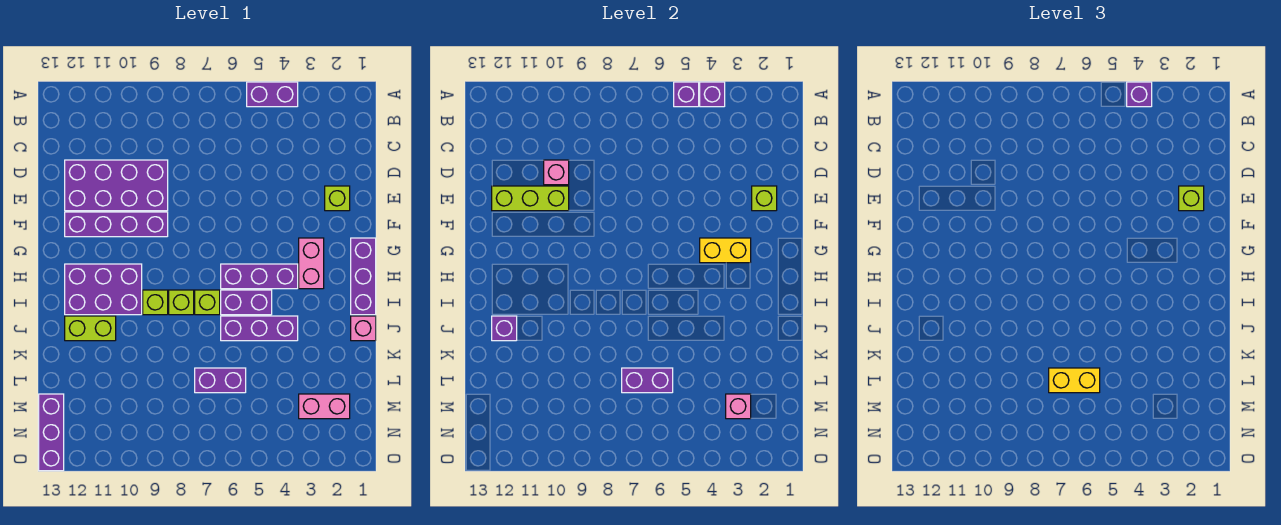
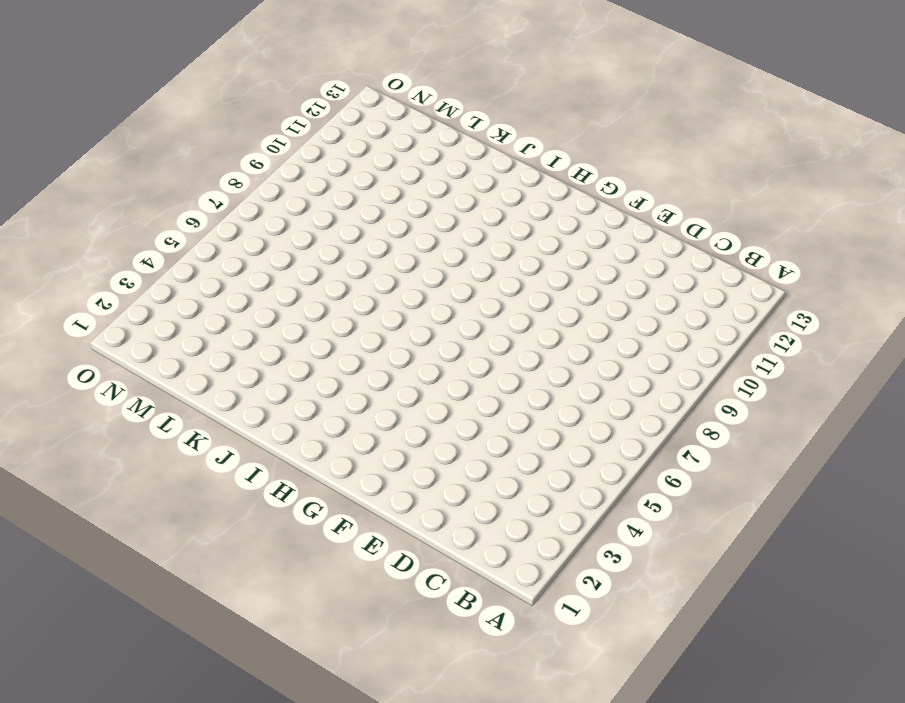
none -> purple 1x2 brick [247,82,298,107]
none -> purple 2x4 brick [65,160,168,211]
none -> lime 1x1 brick [325,186,350,211]
none -> purple 1x4 brick [65,212,168,237]

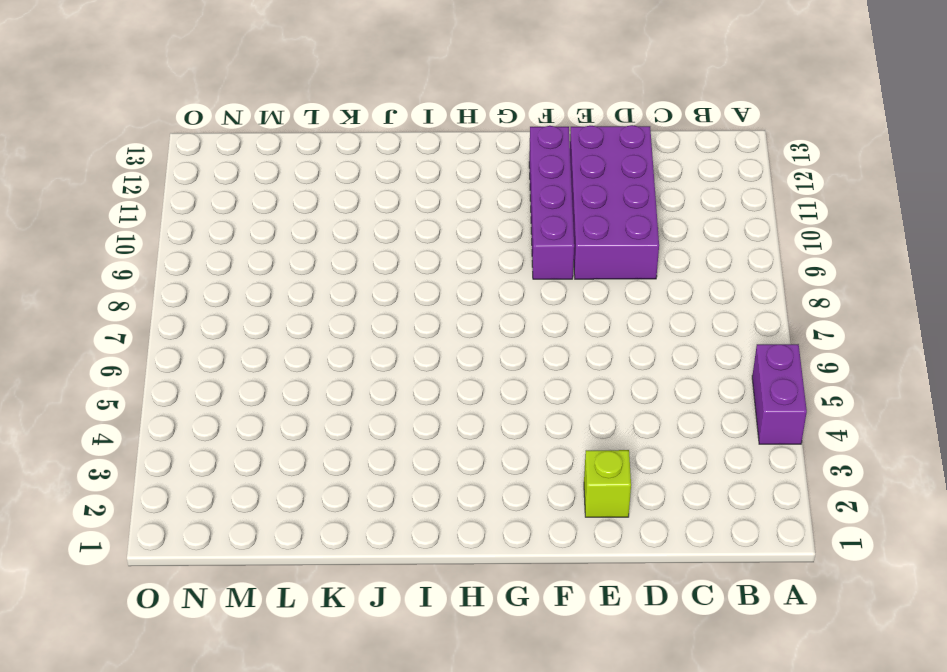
none -> purple 1x3 brick [351,238,376,315]
none -> pink 1x2 brick [299,238,324,289]
none -> purple 1x3 brick [221,264,298,289]
none -> purple 2x3 brick [65,264,142,315]

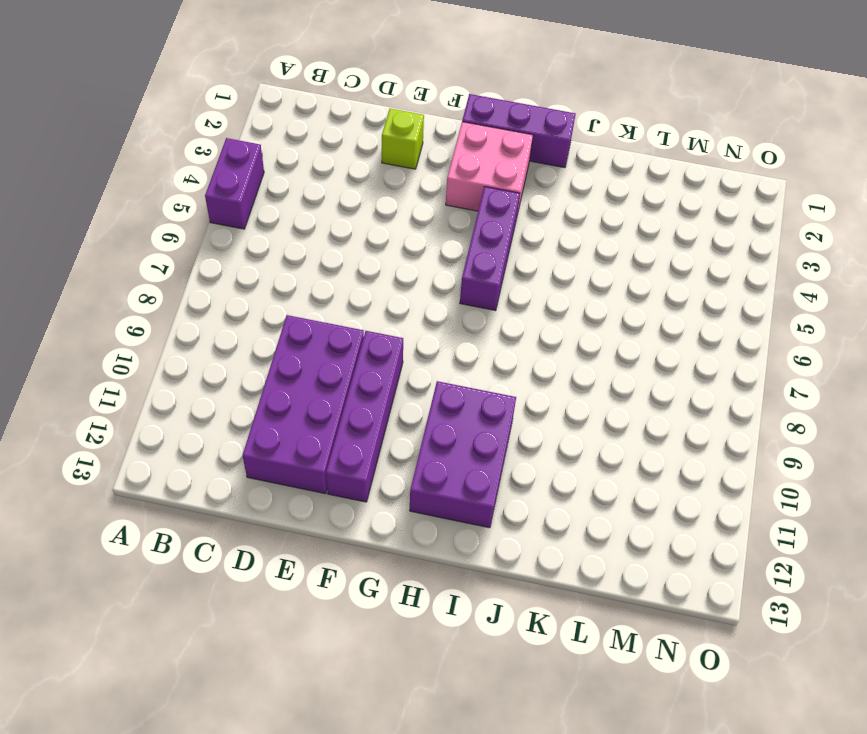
pink 2x2 brick [446,122,533,215] -> pink 1x2 brick [299,238,324,289]
none -> purple 1x2 brick [221,290,272,315]
none -> lime 1x1 brick [195,290,220,315]
none -> lime 1x1 brick [169,290,194,315]
none -> lime 1x1 brick [143,290,168,315]

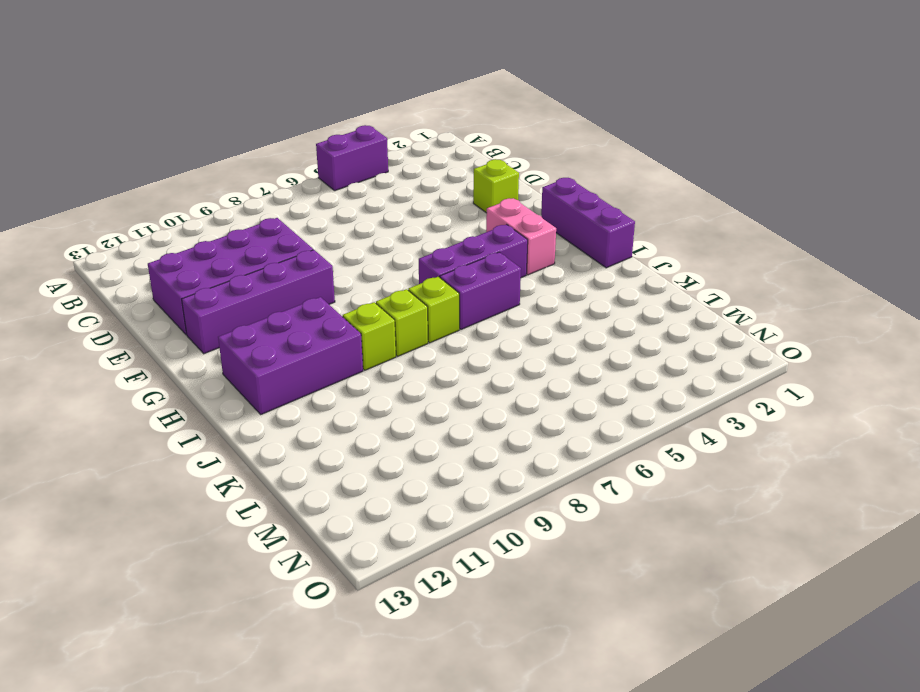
none -> pink 1x1 brick [351,316,376,341]
none -> purple 1x3 brick [221,316,298,341]
none -> lime 1x2 brick [65,316,116,341]
none -> purple 1x2 brick [195,368,246,393]

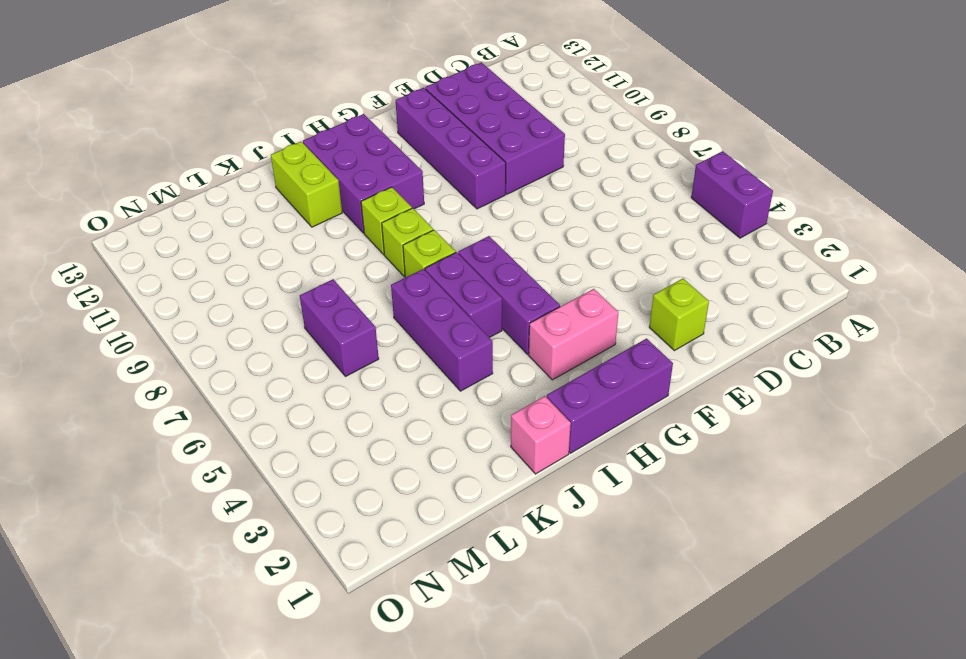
none -> pink 1x2 brick [299,394,350,419]
none -> purple 1x3 brick [39,394,64,471]
none -> purple 1x1 brick [700,82,725,107]
none -> purple 1x1 brick [674,82,699,107]

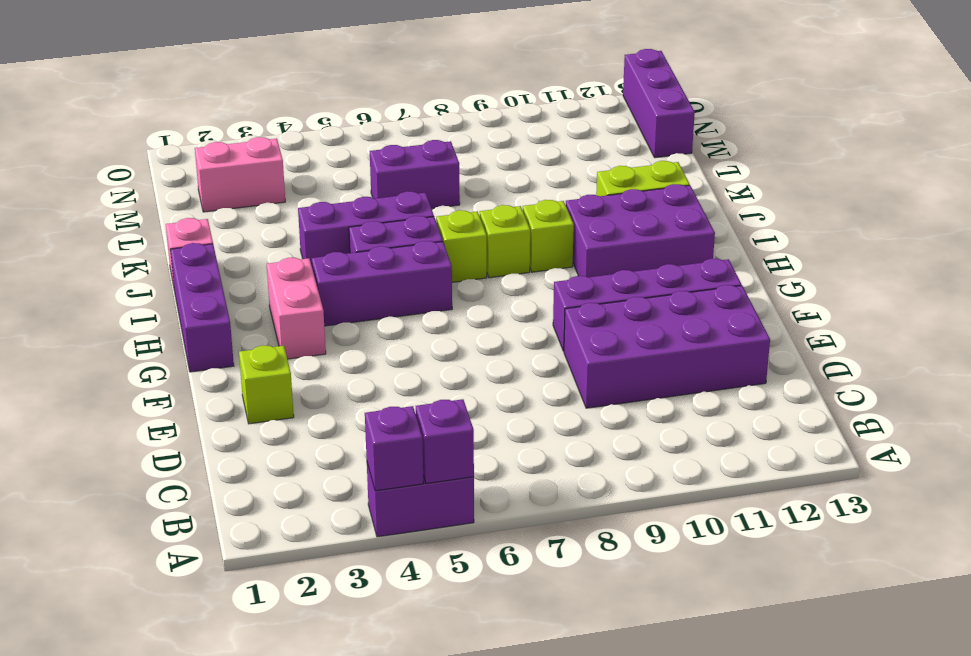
none -> pink 1x1 brick [544,160,569,185]
none -> lime 1x1 brick [752,186,777,211]
none -> lime 1x3 brick [492,186,569,211]
none -> yellow 1x2 brick [700,238,751,263]

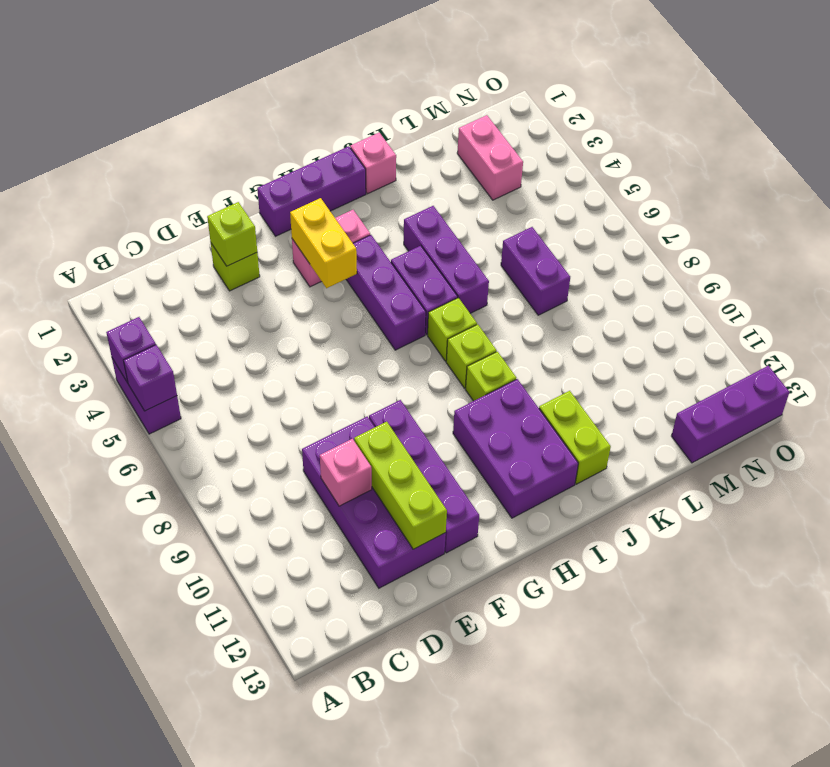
none -> purple 1x1 brick [492,316,517,341]
none -> purple 1x2 brick [622,368,673,393]
none -> pink 1x1 brick [726,394,751,419]
none -> purple 1x1 brick [1127,82,1152,107]

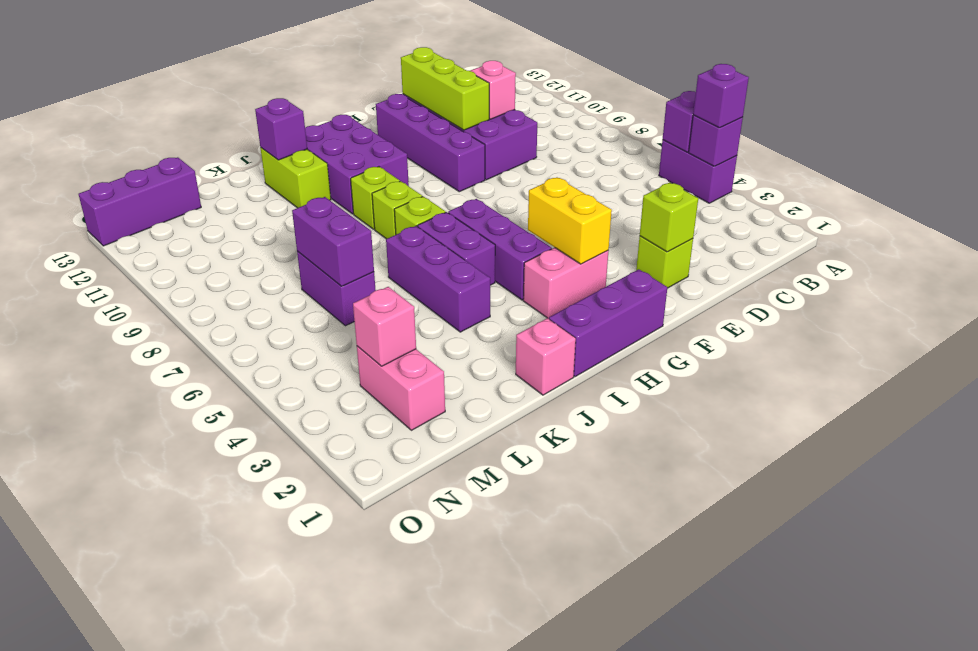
none -> lime 1x1 brick [1179,186,1204,211]
none -> yellow 1x2 brick [1049,368,1100,393]

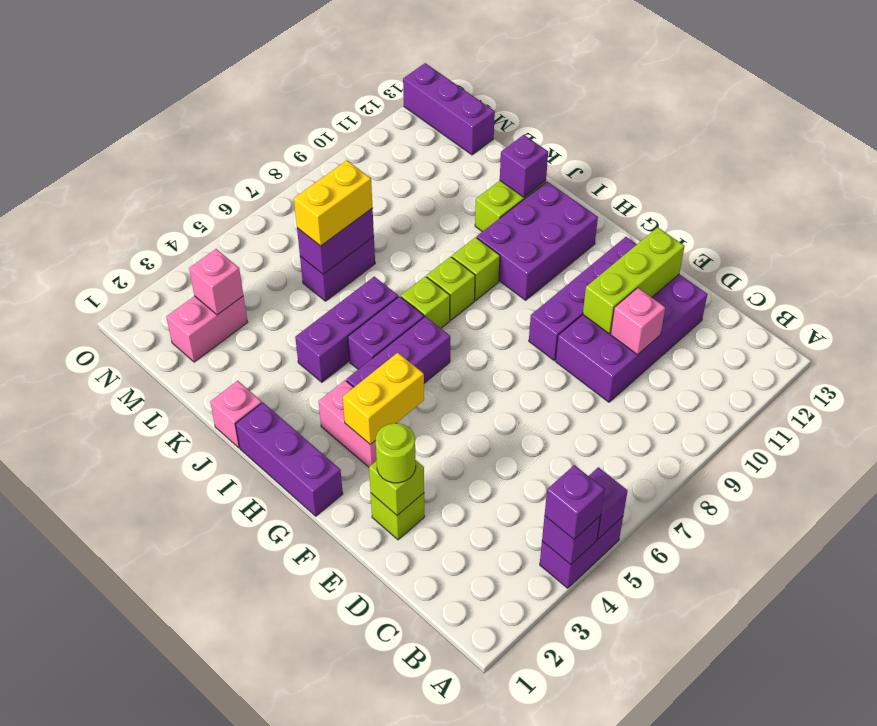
lime 1x1 round brick [375,423,416,483] -> lime 1x1 brick [1179,186,1204,211]

